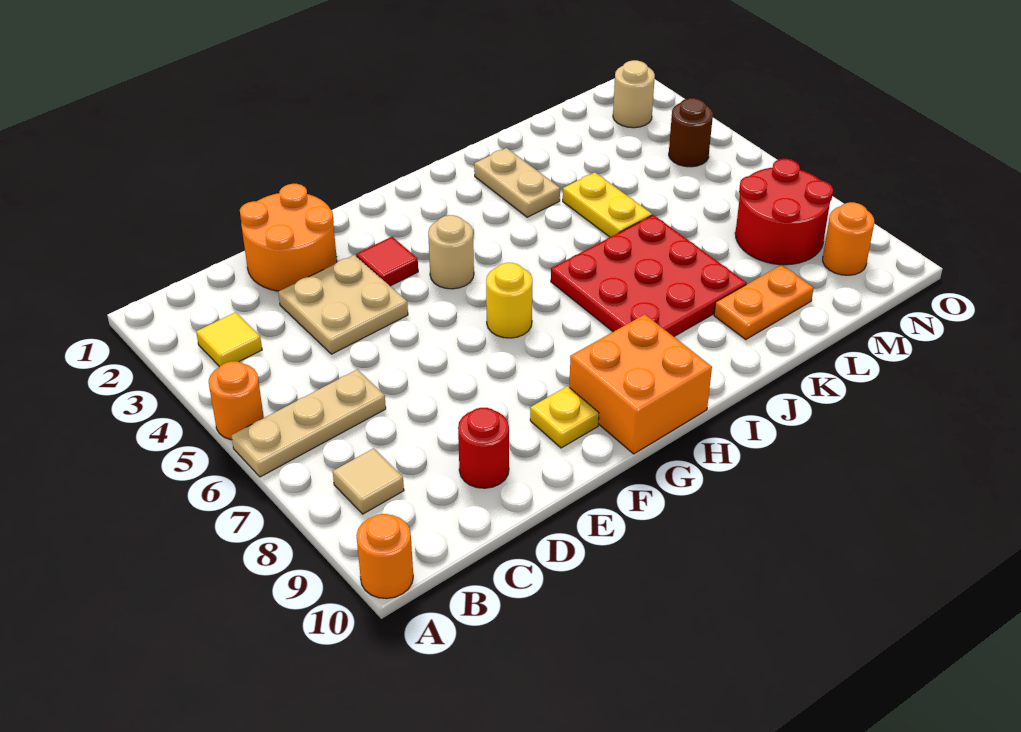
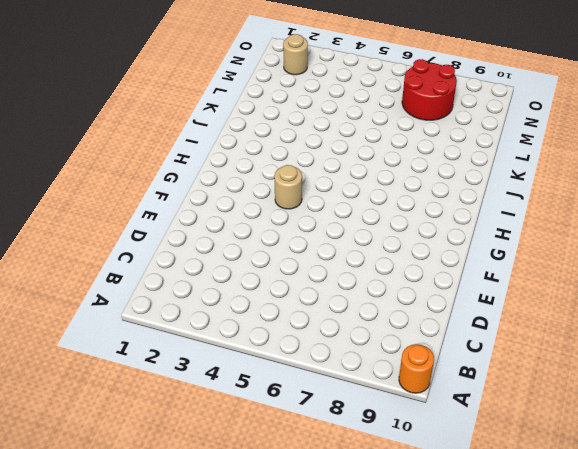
none -> orange 1x1 round brick [209,361,264,440]
none -> tan 1x3 plate [231,369,386,477]
none -> yellow 1x1 tile [196,312,262,367]

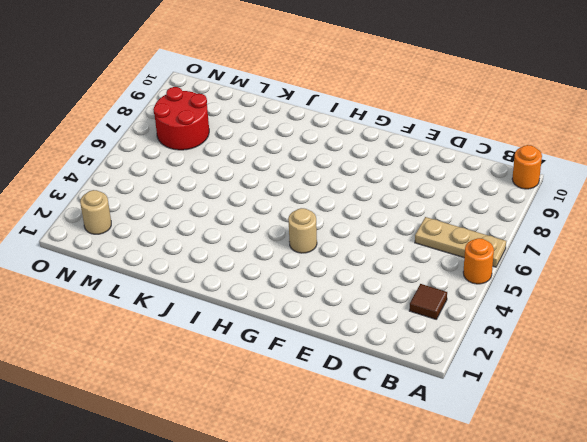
brown 1x1 tile [409,284,447,319] -> yellow 1x1 tile [196,312,262,367]
none -> tan 1x1 tile [333,448,404,514]
none -> orange 2x2 round brick [240,184,337,291]
none -> tan 2x2 plate [278,255,408,354]

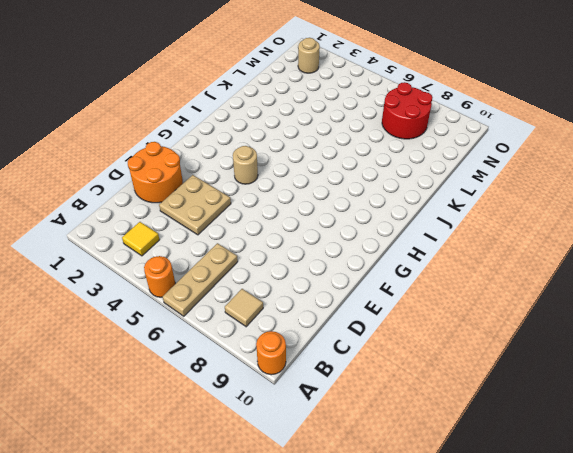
none -> red 1x1 round brick [458,408,509,488]
none -> red 1x1 tile [356,237,418,286]
none -> yellow 1x1 plate [530,386,599,448]

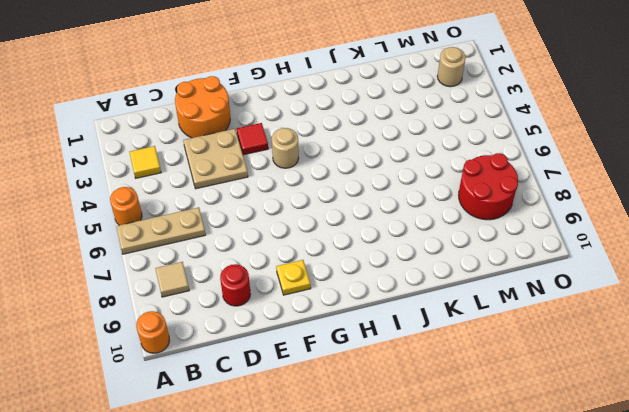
none -> yellow 1x1 round brick [486,263,532,338]
none -> orange 2x2 brick [569,314,712,454]
none -> red 3x3 plate [551,215,746,337]

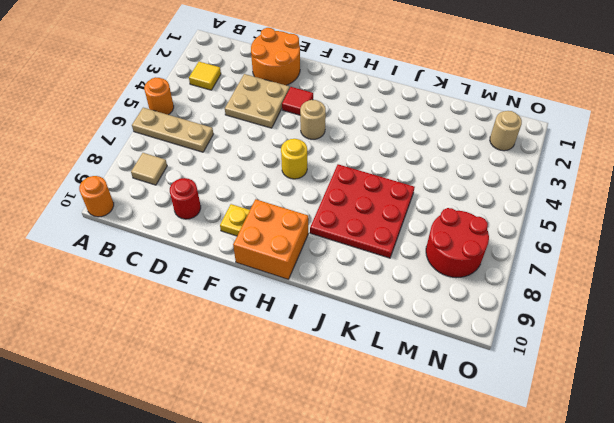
none -> tan 1x2 plate [474,148,560,217]
none -> yellow 1x2 plate [563,172,652,237]
none -> orange 1x2 plate [714,265,814,339]

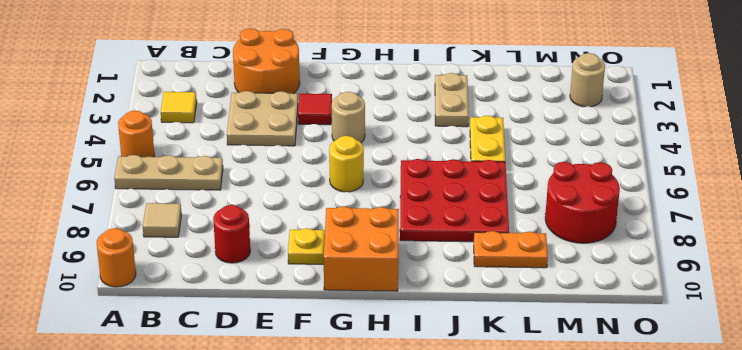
none -> brown 1x1 round brick [669,98,713,167]
none -> orange 1x1 round brick [823,202,874,275]

